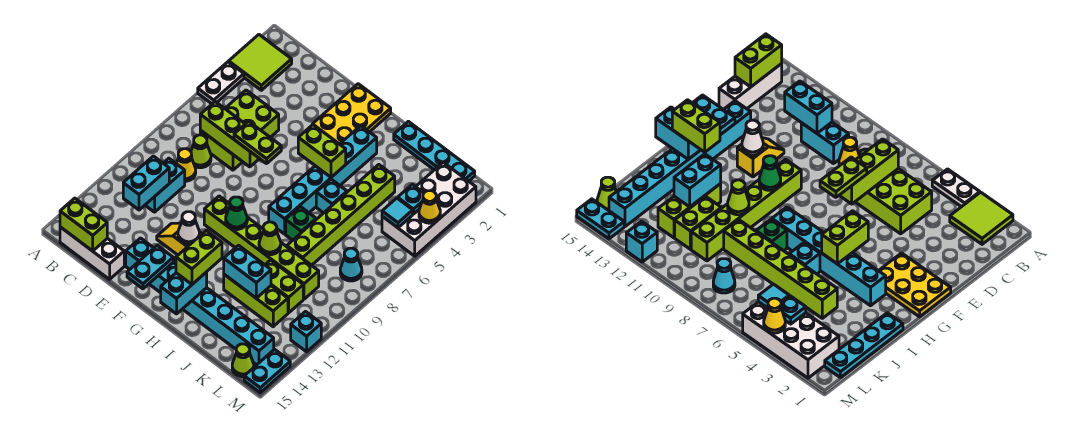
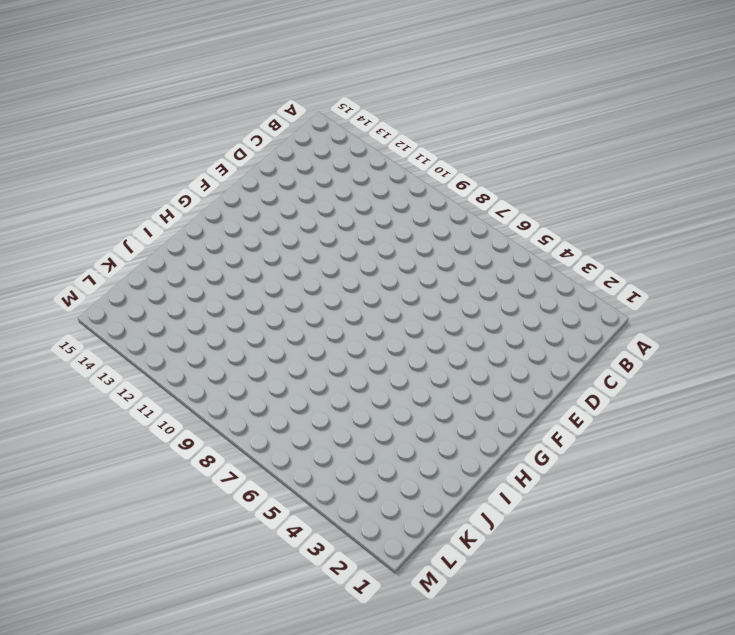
none -> lime 2x2 tile [229,35,292,90]
none -> white 1x2 plate [198,62,244,104]
none -> white 1x3 brick [60,227,124,279]
none -> lime 2x3 brick [200,90,279,170]

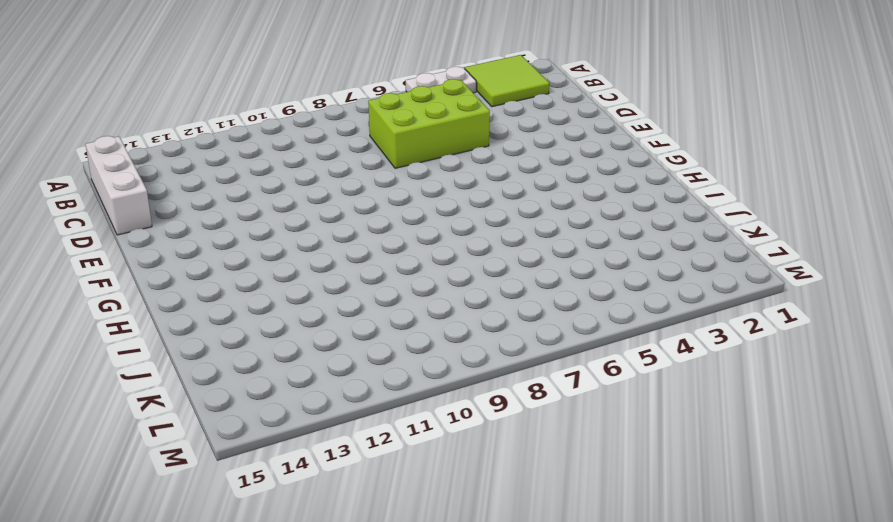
none -> lime 1x1 cone [191,135,211,168]
none -> yellow 1x1 cone [176,149,196,181]
none -> cyan 1x2 brick [145,158,185,212]
none -> yellow 1x2 slope [157,223,202,255]

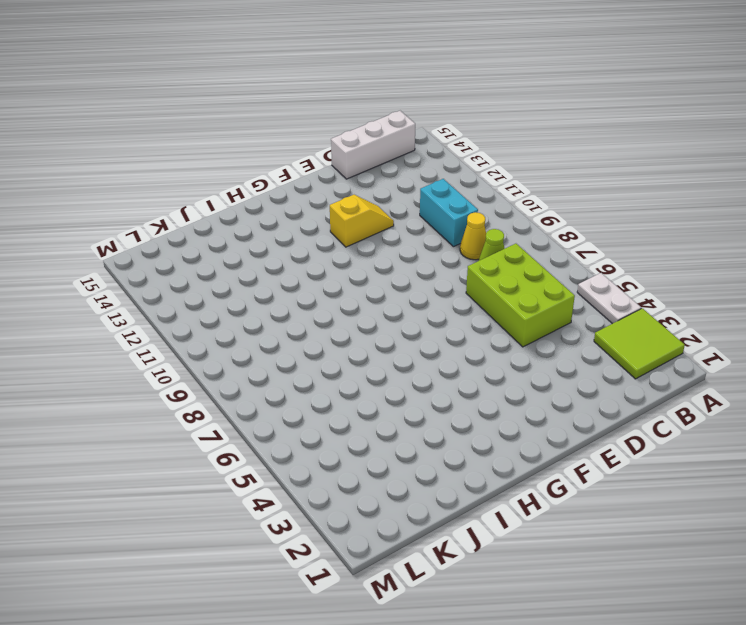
none -> cyan 1x8 brick [126,238,274,365]
none -> yellow 2x3 plate [312,84,391,144]
none -> lime 1x6 brick [204,196,319,299]
none -> cyan 1x6 brick [269,126,377,234]

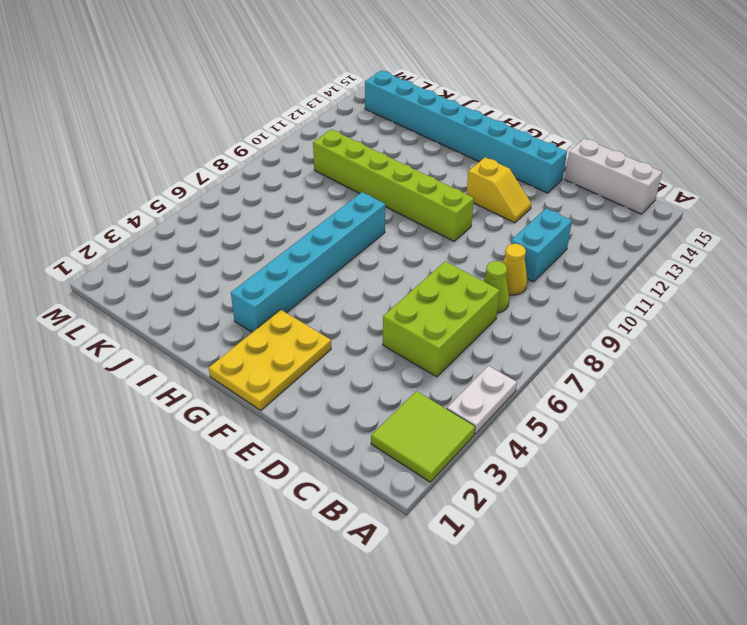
none -> cyan 1x4 plate [394,121,475,181]
none -> cyan 1x1 brick [316,179,347,213]
none -> green 1x1 brick [286,207,316,240]
none -> lime 1x3 brick [224,275,288,327]

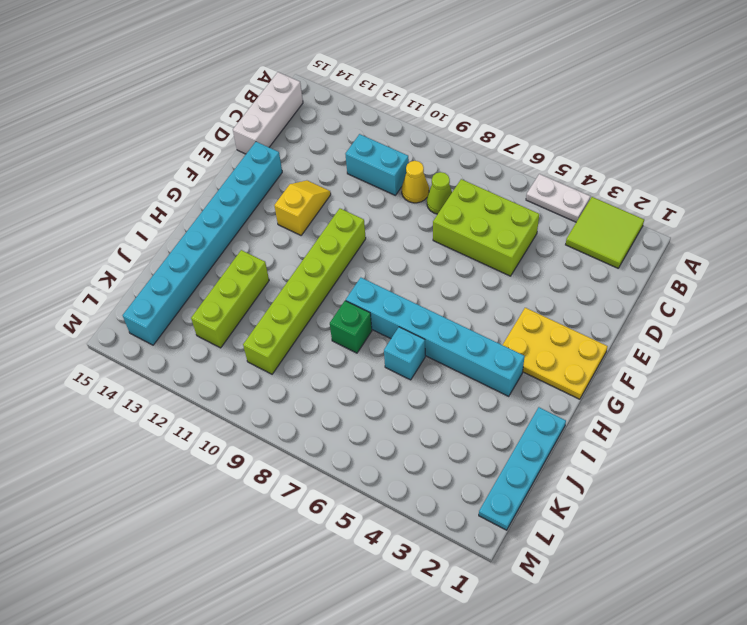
none -> lime 1x6 brick [287,165,395,265]
none -> lime 1x2 brick [265,260,303,313]
none -> white 2x4 brick [382,162,476,256]
none -> cyan 1x1 cone [340,248,362,281]

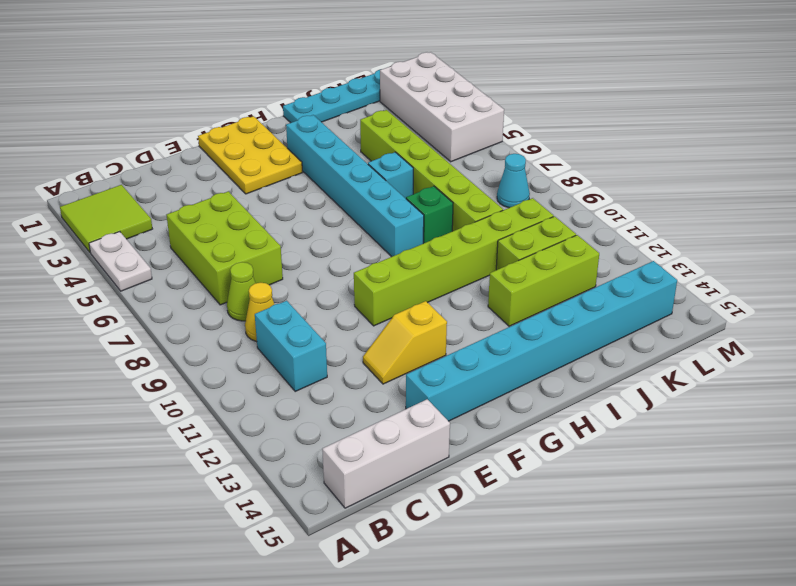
none -> lime 1x1 cone [232,344,254,377]
none -> cyan 1x1 brick [291,312,321,352]
none -> cyan 1x2 plate [244,349,290,393]
none -> lime 1x2 brick [60,198,107,251]

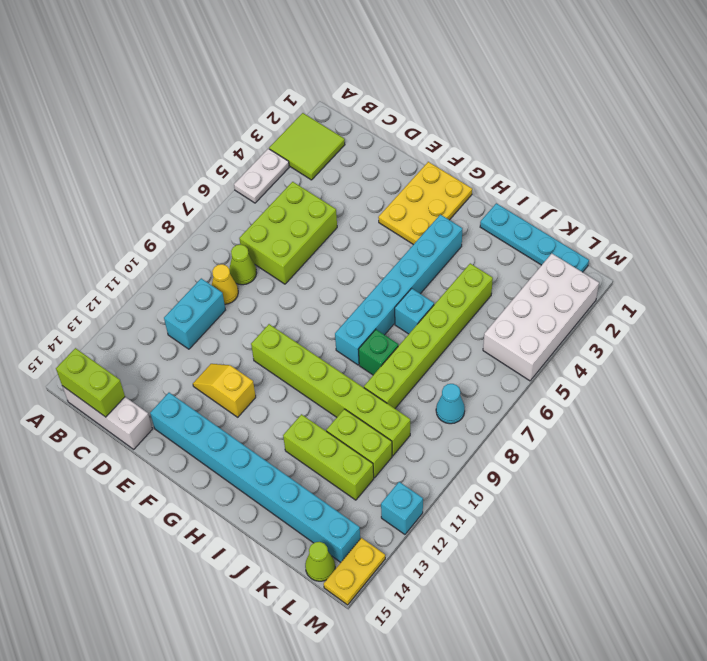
yellow 1x2 plate [324,538,385,605] -> cyan 1x2 plate [244,349,290,393]
none -> lime 1x3 brick [200,102,259,167]
none -> cyan 1x2 brick [123,156,169,210]
none -> white 1x1 cone [178,212,200,244]
none -> cyan 1x2 plate [127,245,173,289]

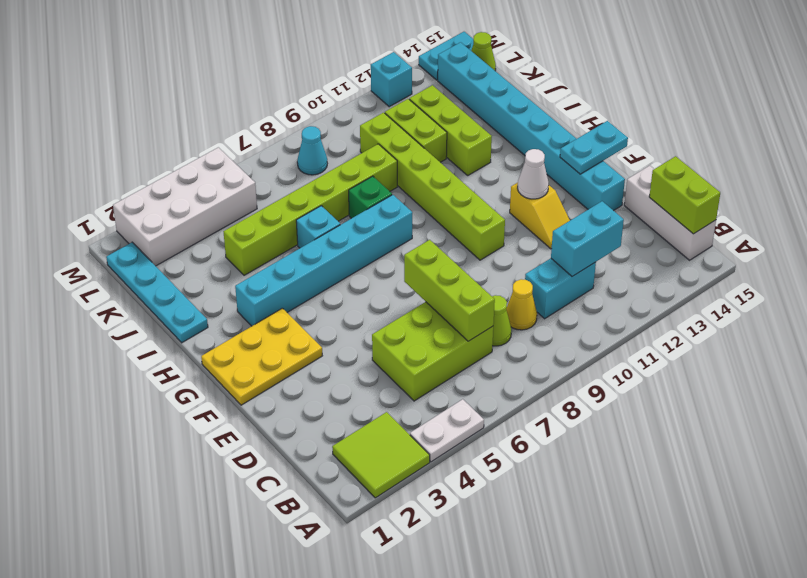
none -> lime 1x2 brick [298,125,346,177]
none -> green 1x1 cone [226,197,247,230]
none -> cyan 1x2 brick [161,272,207,314]
none -> lime 1x1 cone [259,222,281,255]

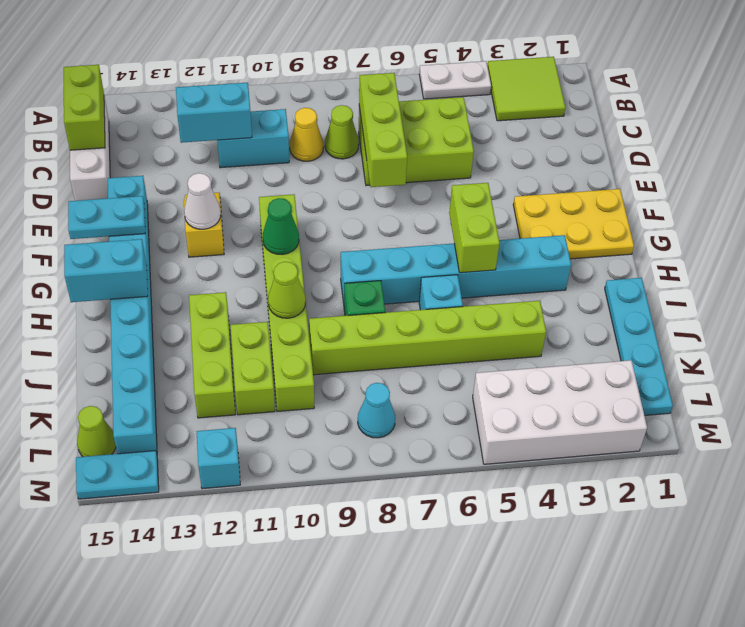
none -> cyan 1x2 brick [224,245,271,298]
none -> cyan 1x1 plate [398,184,424,214]
none -> cyan 1x1 tile [382,198,413,228]
none -> yellow 1x1 cone [419,191,440,223]

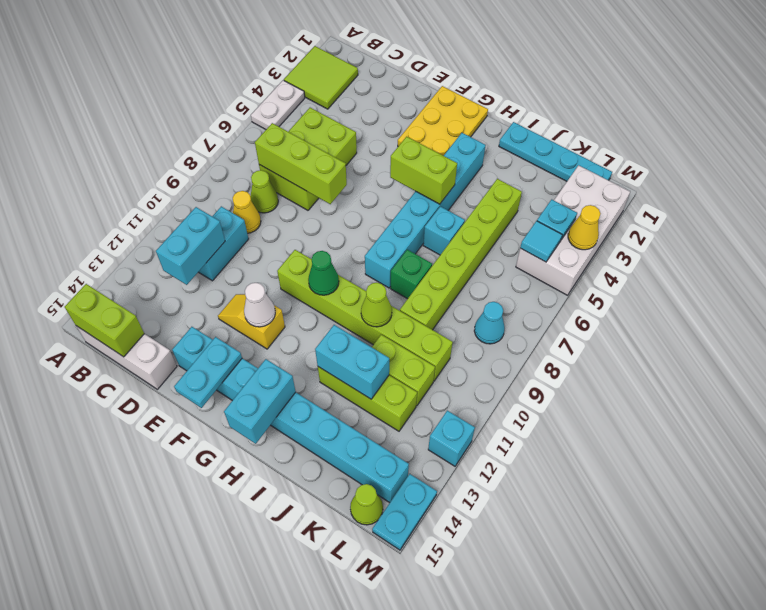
none -> lime 1x2 plate [234,121,281,164]
none -> lime 1x2 brick [176,231,222,284]

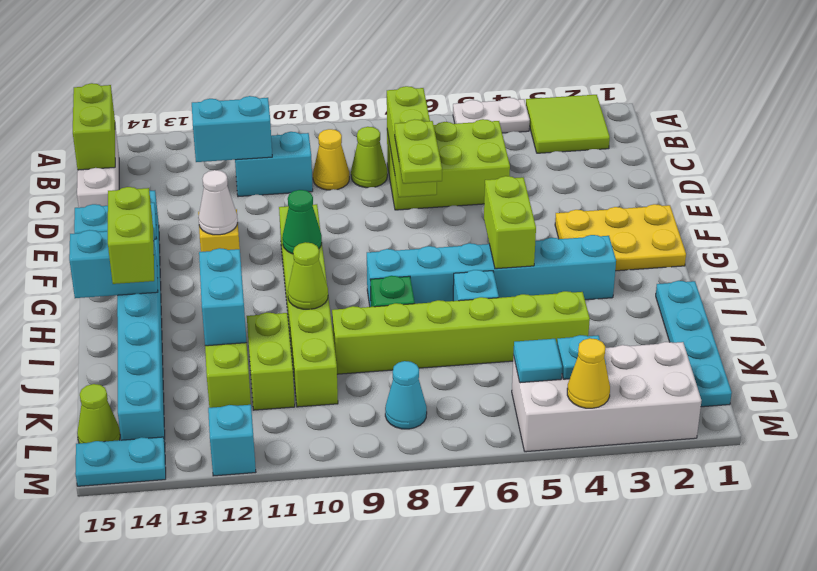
lime 1x2 brick [108,187,154,284] -> lime 1x2 brick turned to [176,231,222,284]

